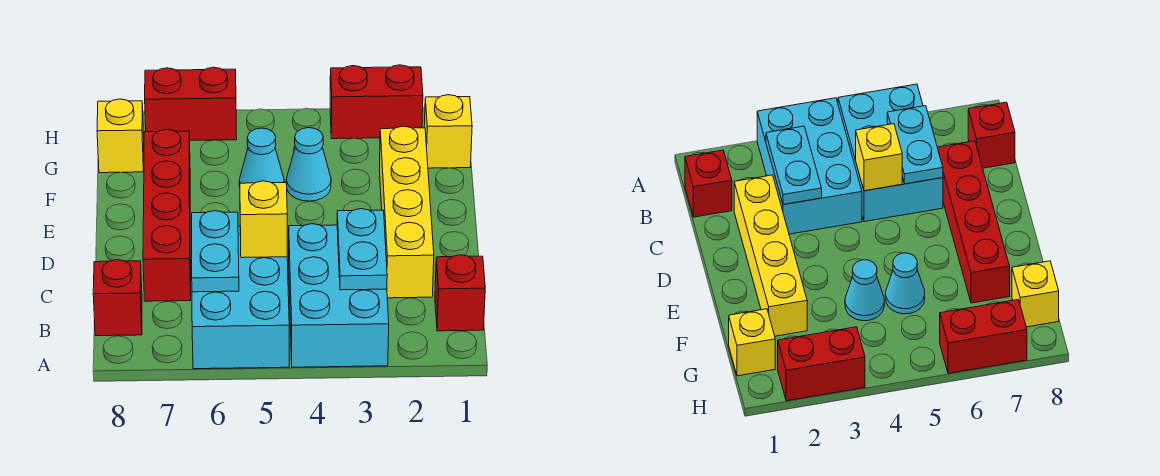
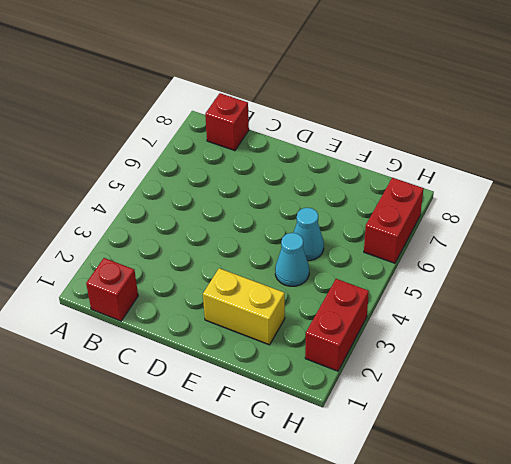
yellow 1x2 brick [203,268,285,345] -> yellow 1x4 brick [379,126,434,298]
none -> cyan 2x3 brick [289,224,389,367]
none -> cyan 2x3 brick [192,226,289,369]
none -> red 1x4 brick [143,129,191,301]

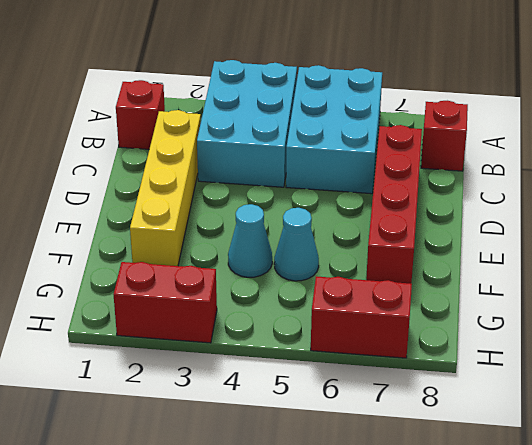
none -> yellow 1x1 brick [424,95,472,168]
none -> yellow 1x1 brick [97,99,144,173]
none -> cyan 1x2 plate [337,209,387,290]

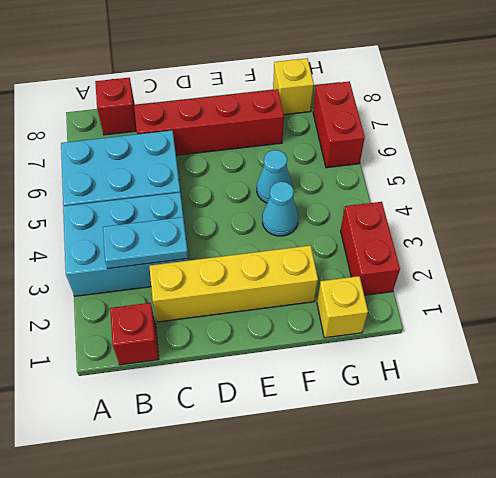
none -> cyan 1x2 plate [192,211,239,292]
none -> yellow 1x1 brick [240,181,287,258]

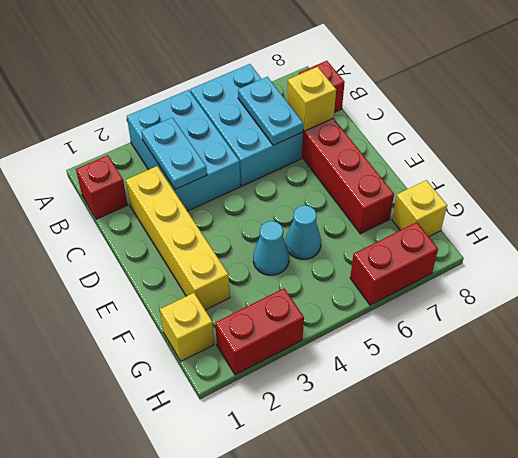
yellow 1x1 brick [287,67,336,131] -> yellow 1x1 brick moved to [240,181,287,258]

